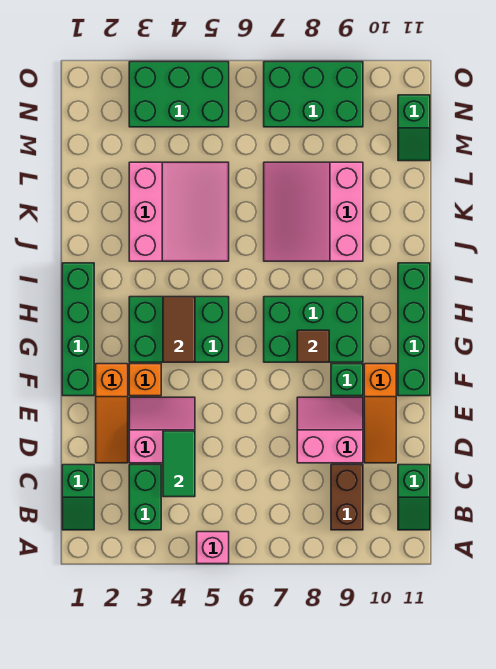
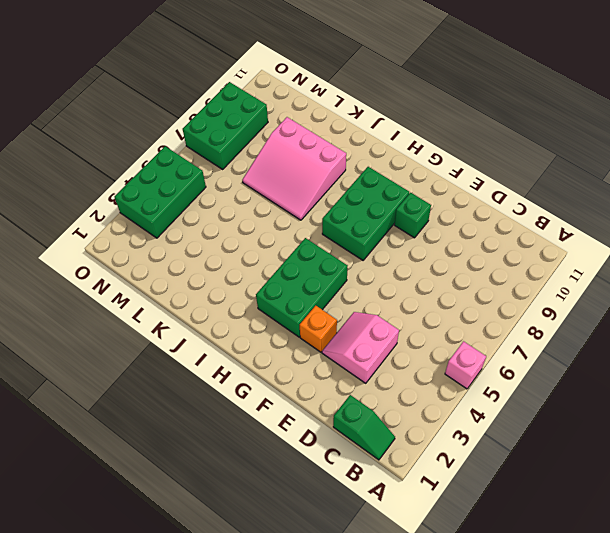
none -> green 1x2 brick [129,465,161,530]
none -> brown 1x2 brick [331,465,363,530]
none -> green 1x2 slope [398,465,430,530]

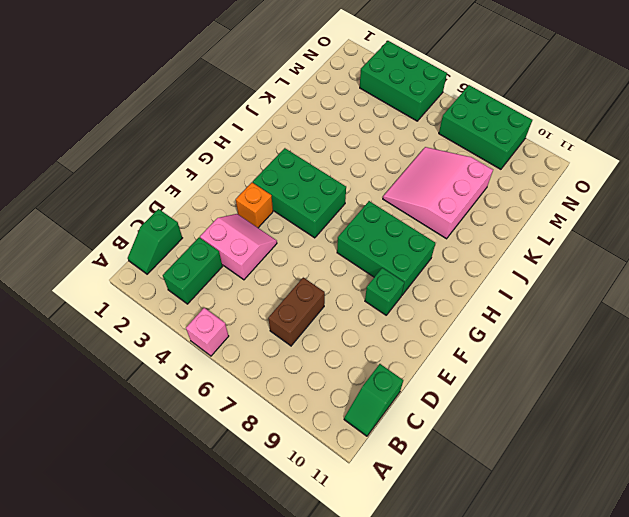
brown 1x2 brick [268,277,325,346] -> brown 1x2 brick moved to [331,465,363,530]
none -> orange 1x3 slope [96,364,128,463]
none -> pink 2x2 slope [297,397,363,463]
none -> orange 1x3 slope [364,364,396,463]

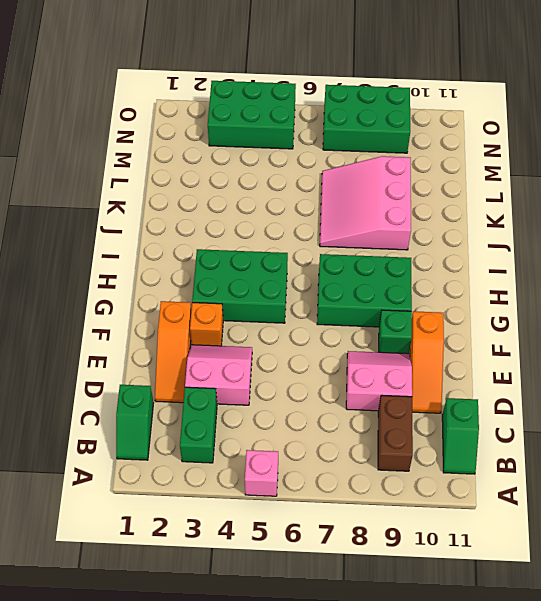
none -> green 1x4 brick [62,263,94,396]
none -> green 1x4 brick [398,263,430,396]
none -> pink 3x3 slope [129,162,229,261]

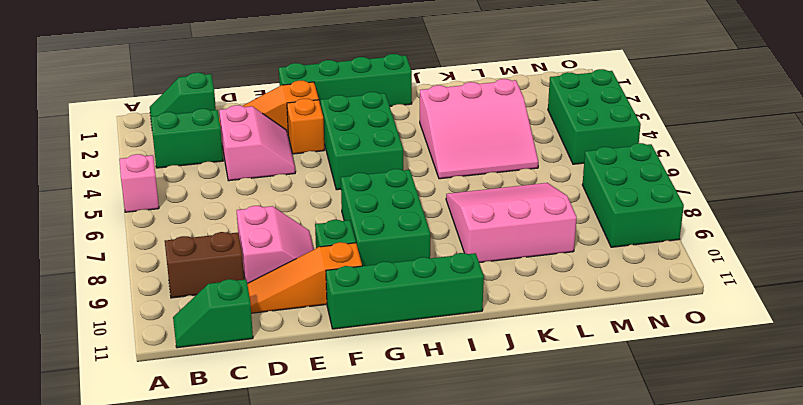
none -> green 1x2 slope [398,95,430,161]
none -> green 1x2 tile [163,431,195,497]
none -> brown 1x2 tile [163,297,195,362]

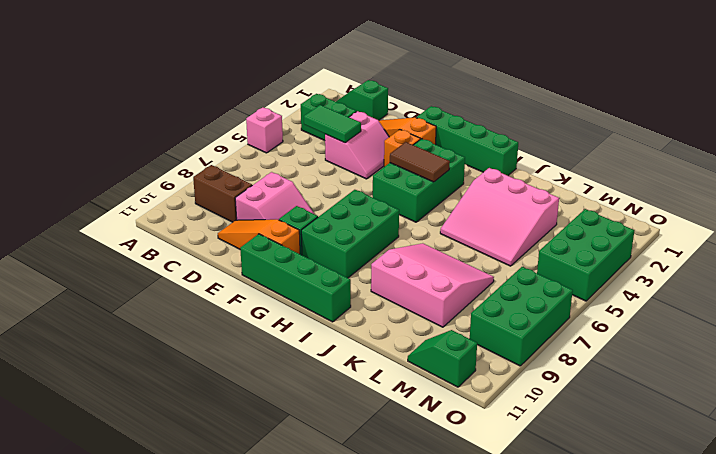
none -> green 1x2 slope [398,465,430,530]
none -> brown 1x1 tile [297,330,329,362]

